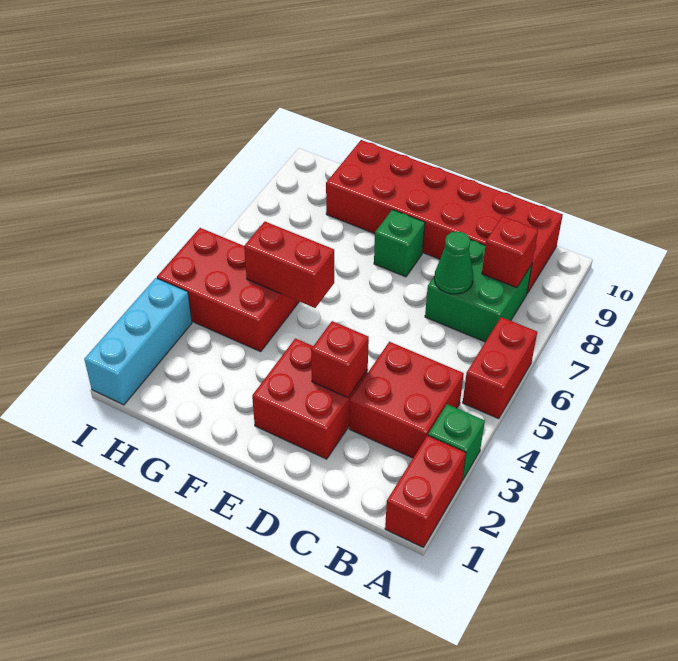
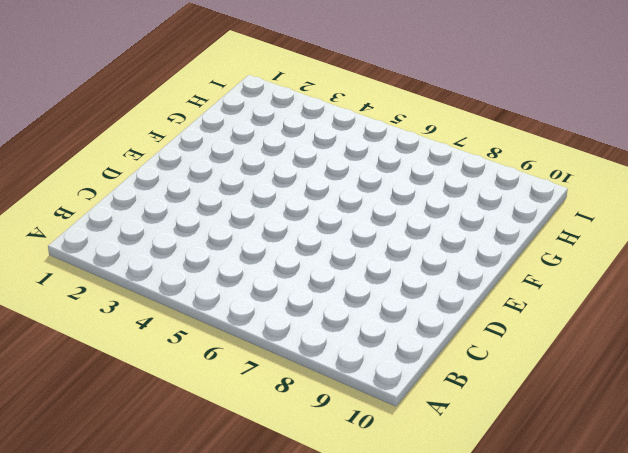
none -> red 1x2 brick [385,436,466,547]
none -> green 1x1 brick [428,404,485,480]
none -> red 1x2 brick [463,317,537,419]

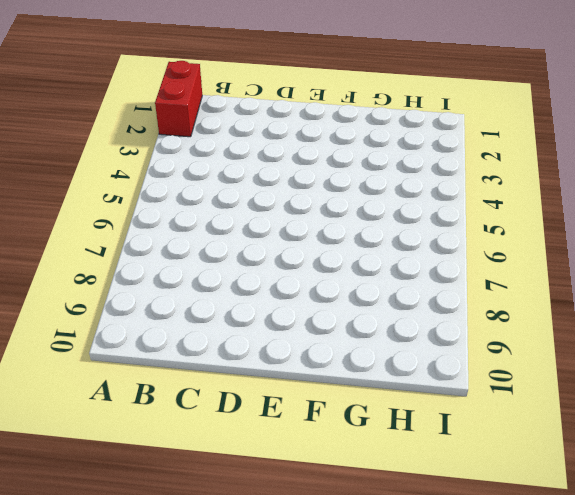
none -> green 1x1 brick [428,404,485,480]
none -> red 1x2 brick [463,317,537,419]
none -> red 2x2 brick [349,342,464,458]

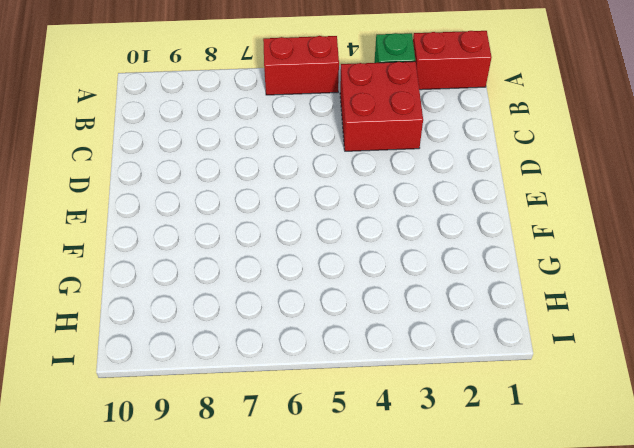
none -> green 2x2 brick [425,240,532,342]
none -> red 2x6 brick [326,140,563,293]
none -> red 2x2 brick [252,338,368,459]

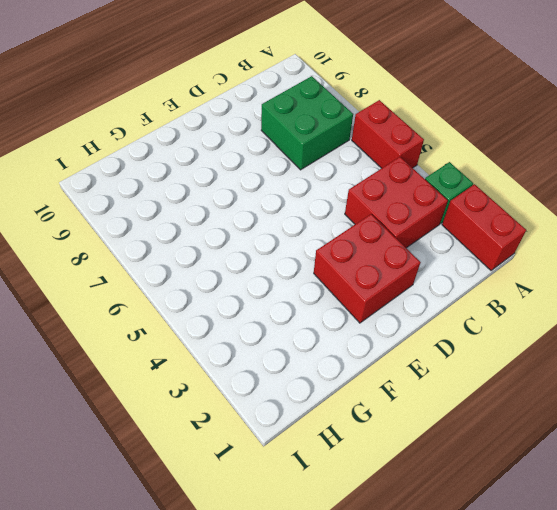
none -> red 2x6 brick [326,140,563,293]
none -> green 1x1 brick [374,210,425,277]
none -> red 2x3 brick [157,228,299,352]

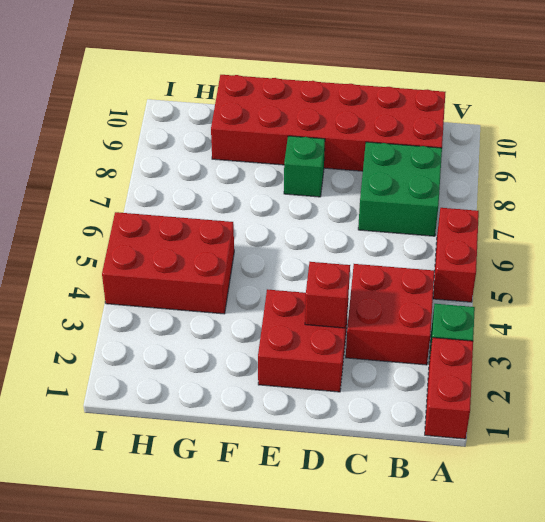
none -> cyan 1x3 brick [84,278,192,405]
none -> red 1x1 brick [482,216,538,288]
none -> green 1x1 cone [434,231,473,294]

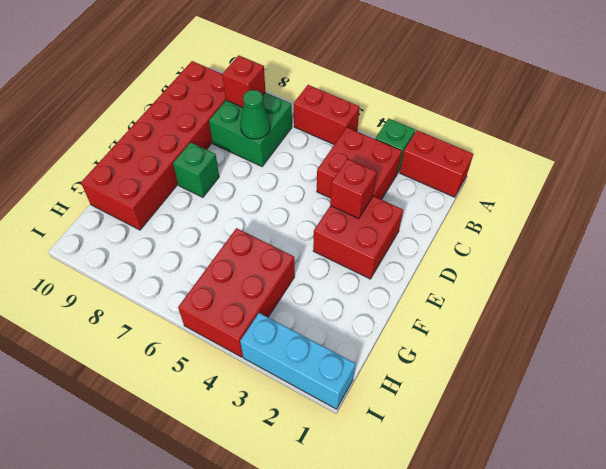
none -> red 1x2 brick [244,222,334,308]

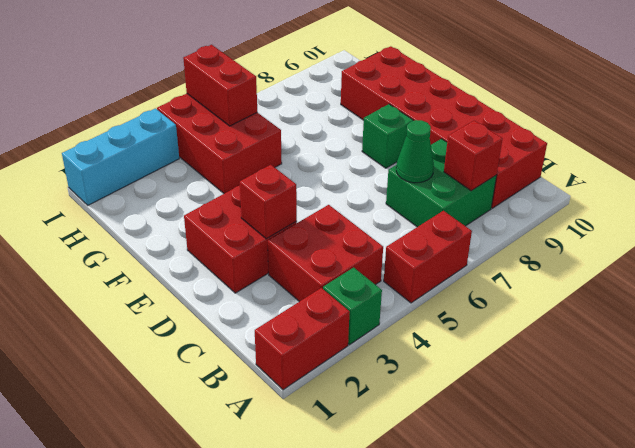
red 1x2 brick [183,45,257,126] -> red 1x2 brick moved to [244,222,334,308]

